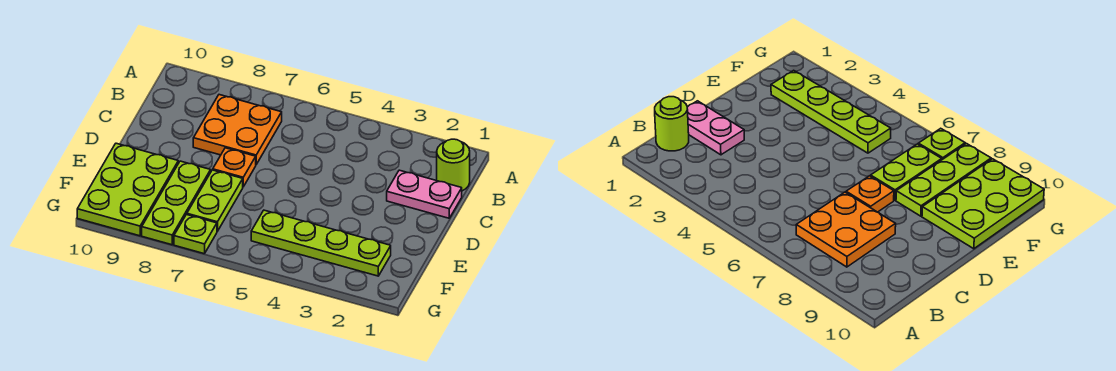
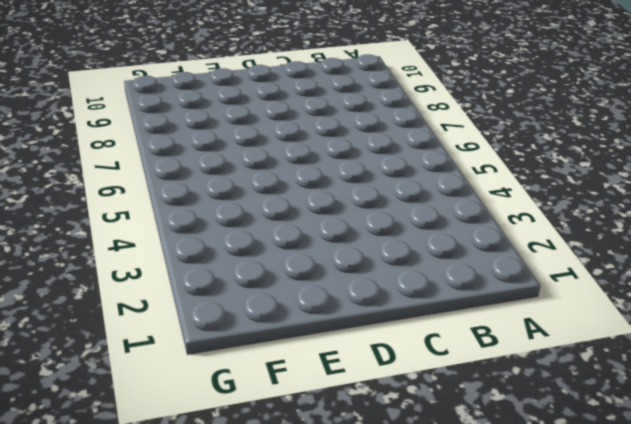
none -> lime 1x1 round brick [437,139,470,191]
none -> orange 2x2 plate [193,95,282,164]

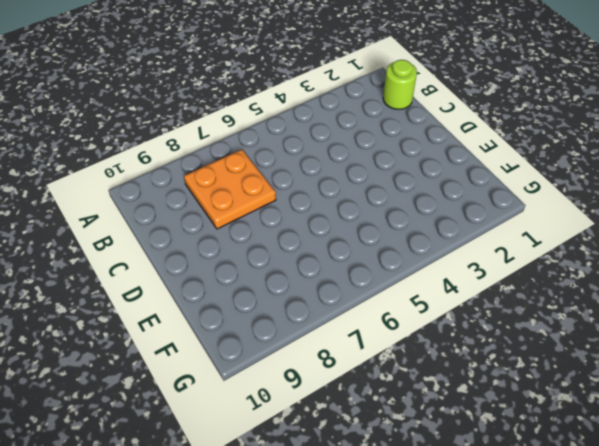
none -> pink 1x2 plate [387,170,462,218]
none -> orange 1x1 plate [213,148,256,187]

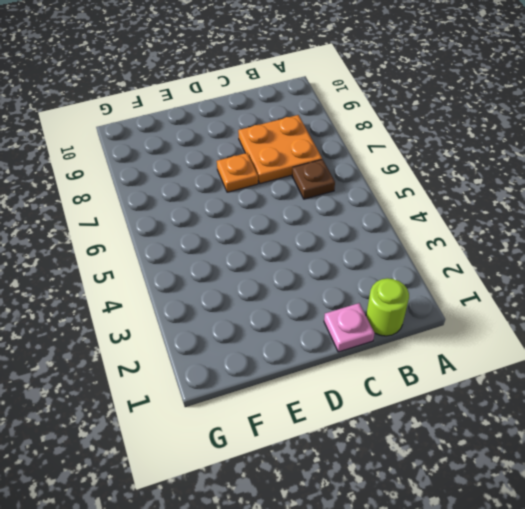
brown 1x1 plate [292,159,335,199] -> none
pink 1x1 plate [324,303,375,352] -> pink 1x2 plate [387,170,462,218]
none -> lime 1x2 plate [187,170,243,231]
none -> lime 1x3 plate [142,161,211,245]

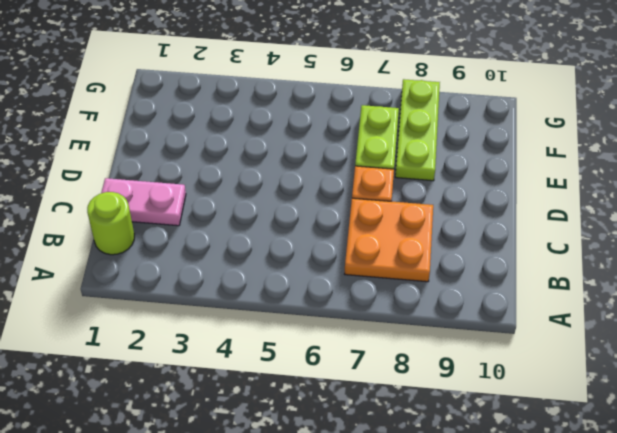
none -> lime 2x3 plate [77,143,178,236]
none -> lime 1x4 plate [251,210,391,276]

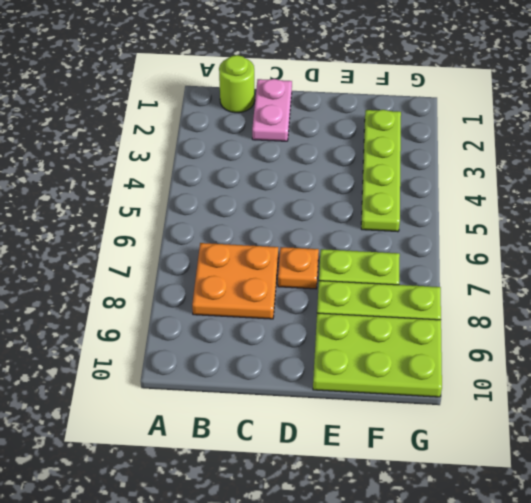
none -> lime 1x1 plate [174,215,217,254]

